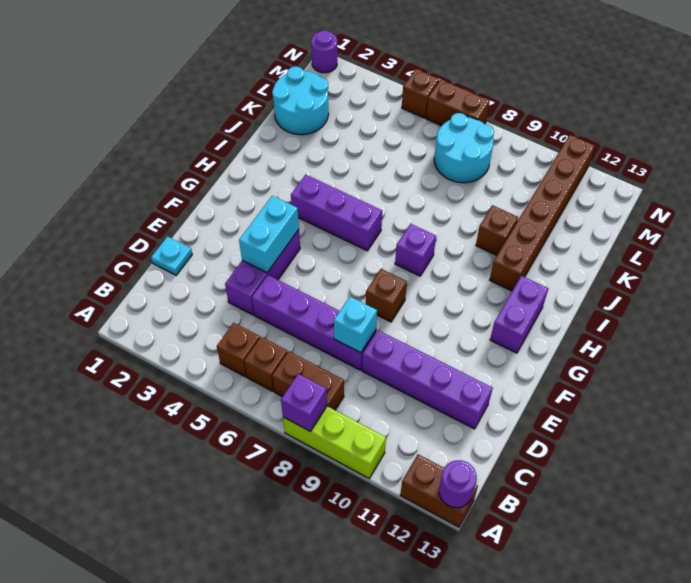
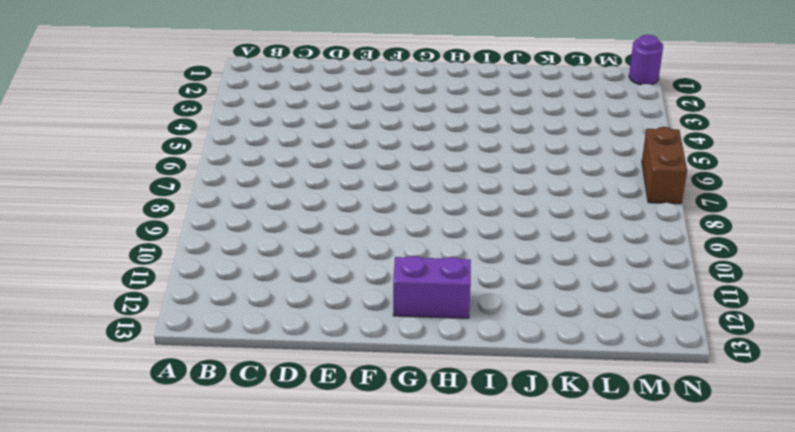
none -> lime 1x3 brick [283,406,386,478]
none -> brown 1x2 brick [400,454,478,527]
none -> brown 1x1 brick [217,323,260,377]

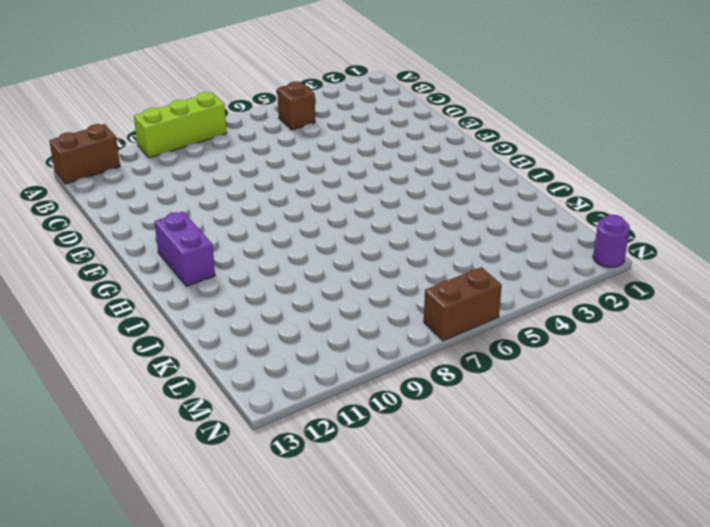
none -> brown 1x1 brick [244,337,287,391]
none -> brown 1x2 brick [272,351,344,410]
none -> cyan 1x1 plate [151,237,192,275]

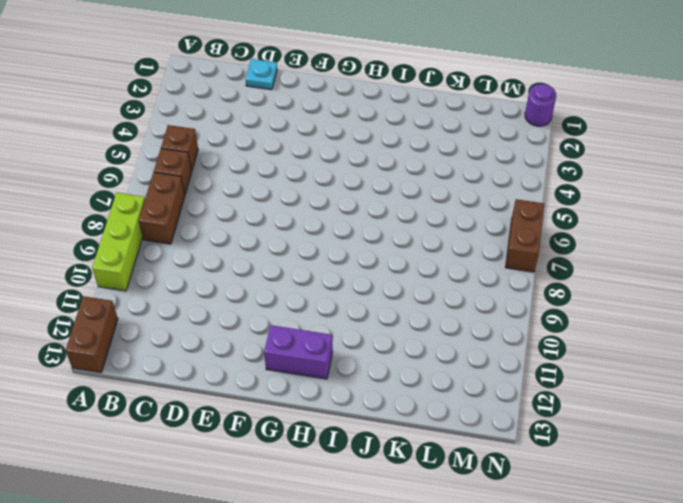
none -> purple 1x3 brick [225,229,300,315]
none -> purple 1x4 brick [252,275,376,370]
none -> purple 1x4 brick [362,330,493,429]

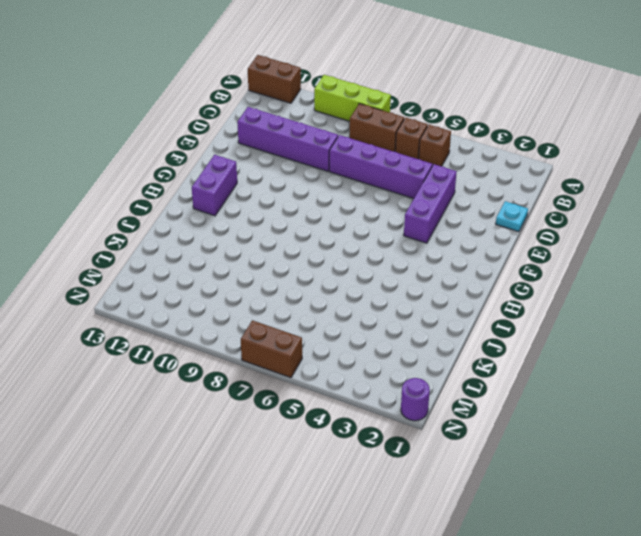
none -> brown 1x1 brick [366,269,407,322]
none -> purple 1x3 brick [291,175,382,251]
none -> purple 1x1 brick [395,224,436,276]

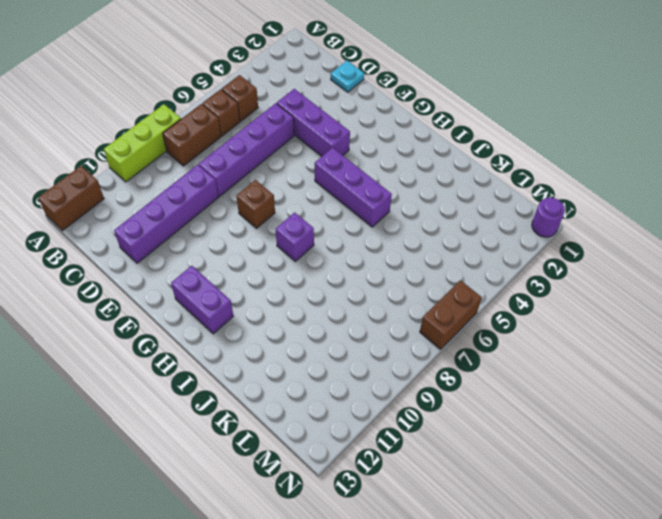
purple 1x3 brick [315,148,392,227] -> purple 1x3 brick turned to [291,175,382,251]
none -> brown 1x6 brick [490,135,595,291]
none -> brown 1x1 brick [476,205,518,255]
none -> cyan 2x2 round brick [272,66,329,135]

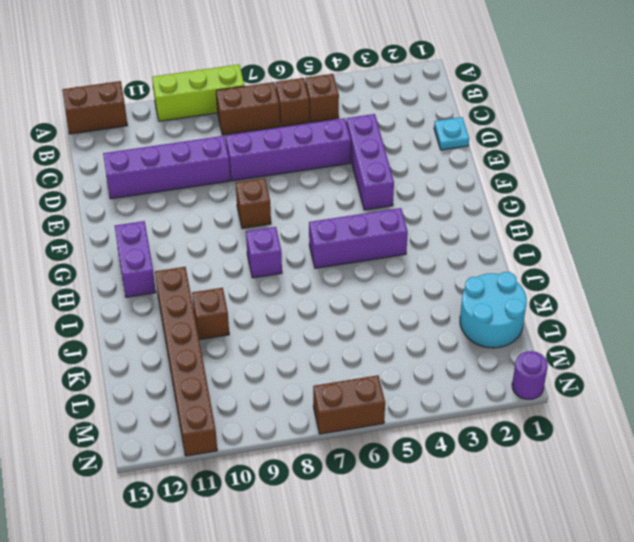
none -> cyan 2x2 round brick [434,113,494,183]
none -> brown 1x1 brick [402,69,439,118]
none -> purple 1x1 brick [281,374,327,432]

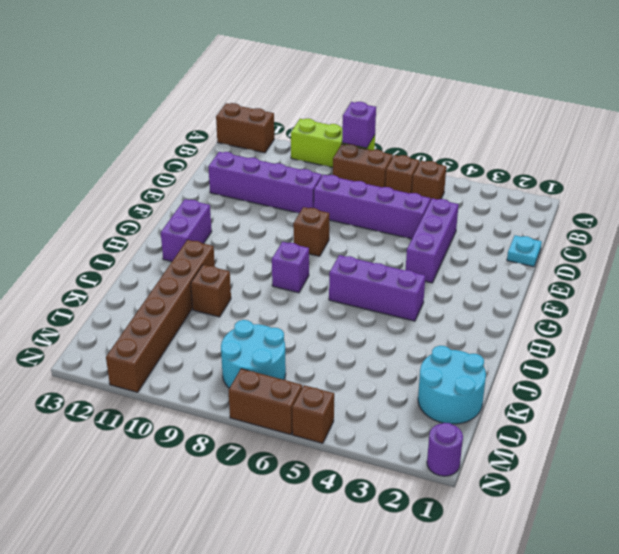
none -> purple 1x1 round brick [439,460,477,508]
none -> cyan 1x1 brick [334,297,377,353]
none -> cyan 1x2 brick [239,196,299,273]

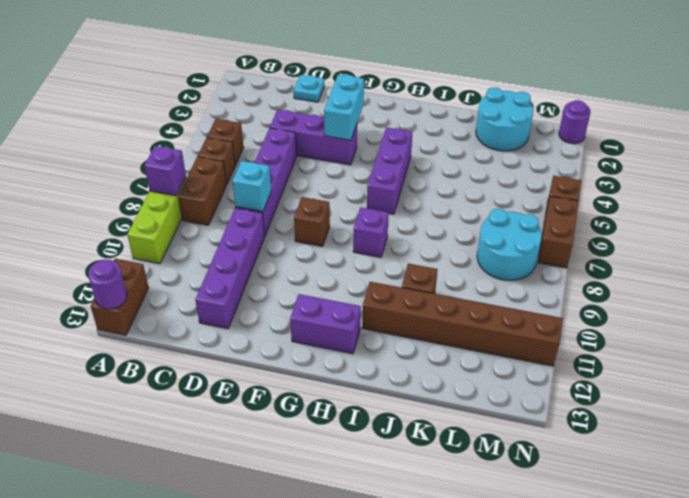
cyan 1x2 brick [324,75,364,140] -> cyan 1x2 brick turned to [239,196,299,273]

